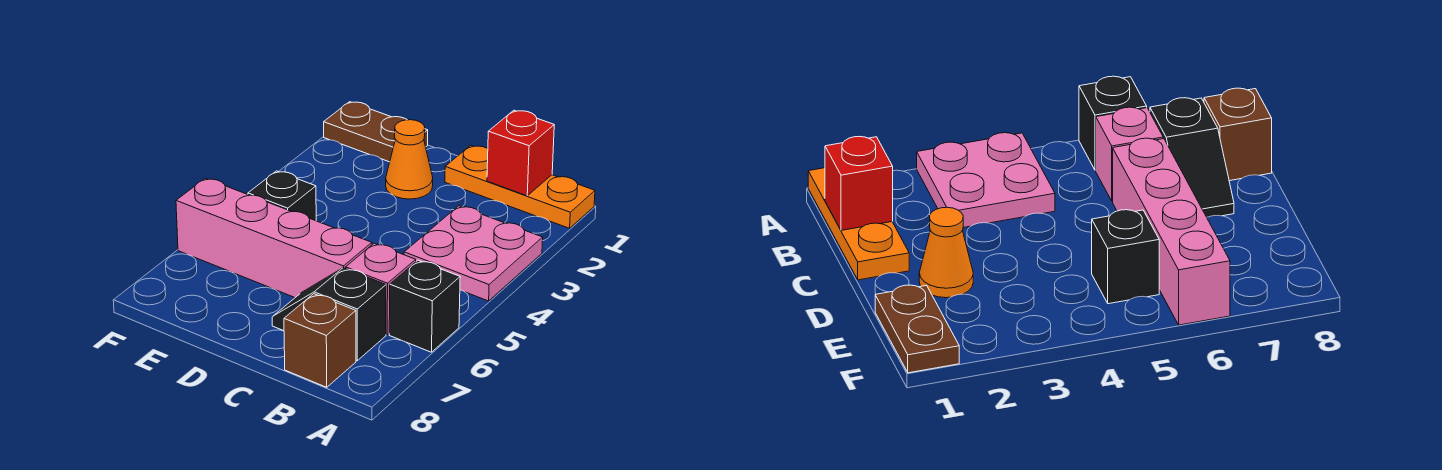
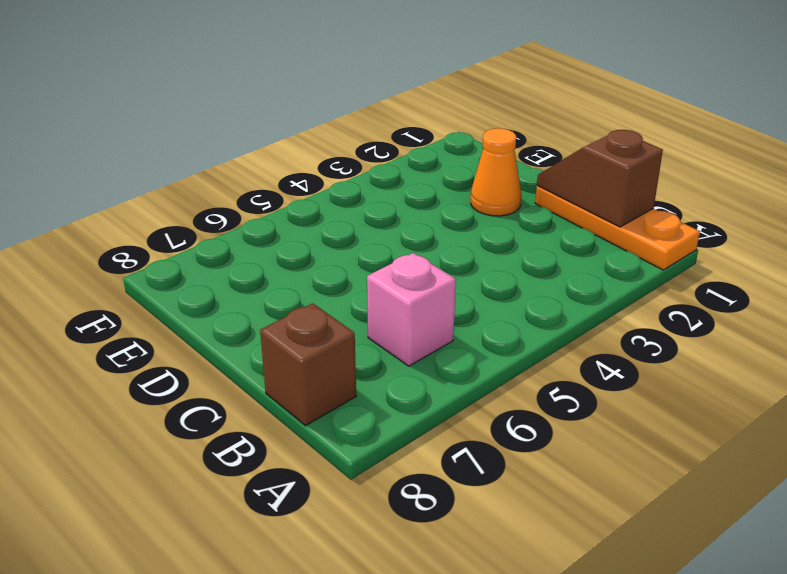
brown 1x2 slope [537,130,663,227] -> red 1x1 brick [487,110,554,196]
none -> pink 2x2 plate [404,206,543,301]
none -> black 1x1 brick [389,260,460,352]

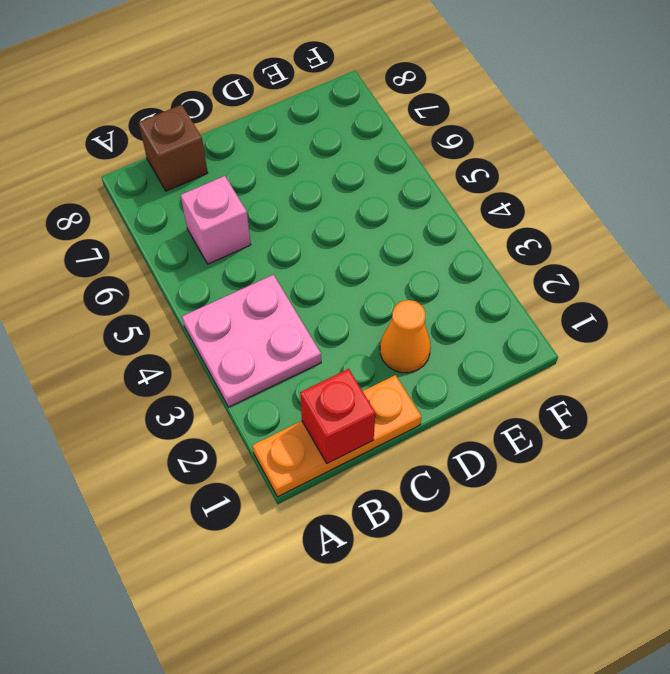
none -> black 1x1 brick [389,260,460,352]
none -> black 1x2 slope [272,268,386,360]

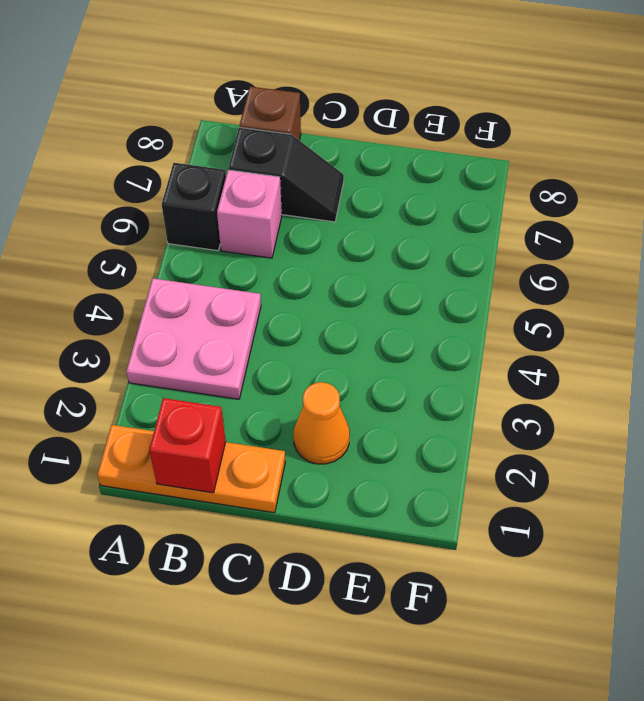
none -> pink 1x4 brick [176,178,372,297]
none -> brown 1x2 plate [324,102,428,162]

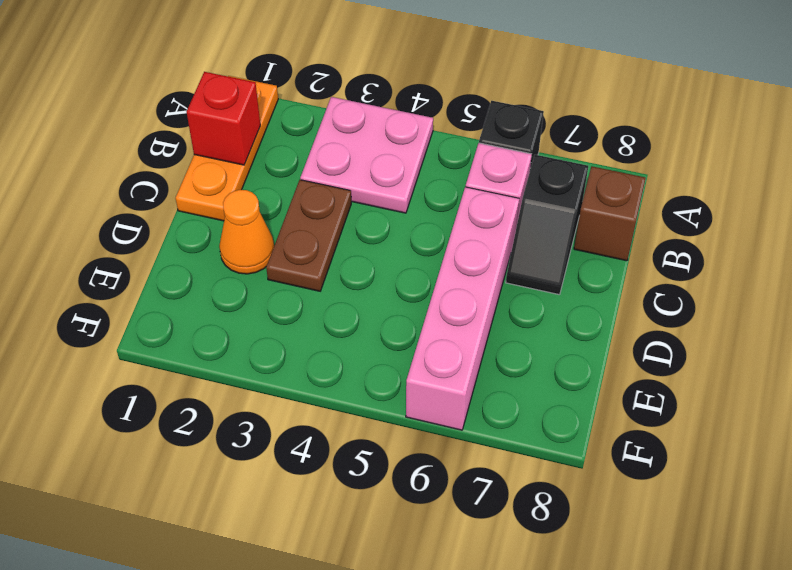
brown 1x2 plate [266,180,351,291] -> brown 1x2 plate moved to [324,102,428,162]
none -> black 1x1 brick [248,171,316,221]

